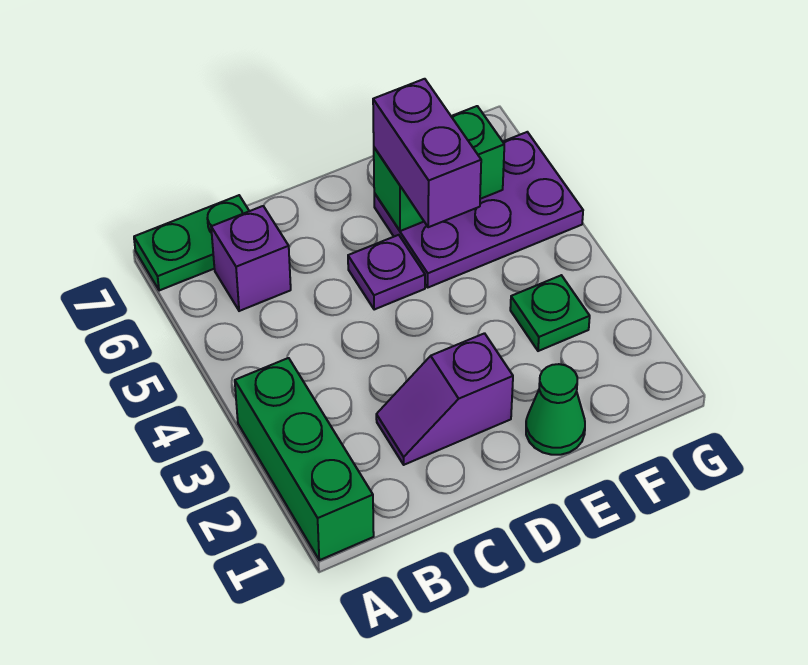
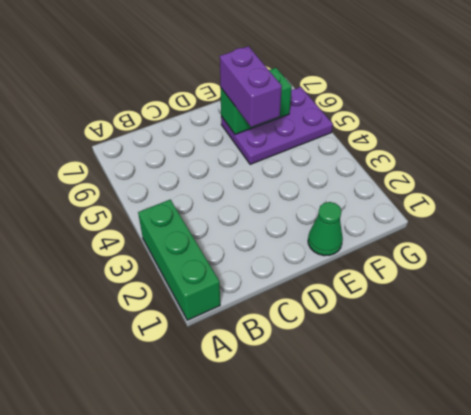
none -> green 1x2 plate [134,195,249,291]
none -> purple 1x1 brick [211,206,291,311]

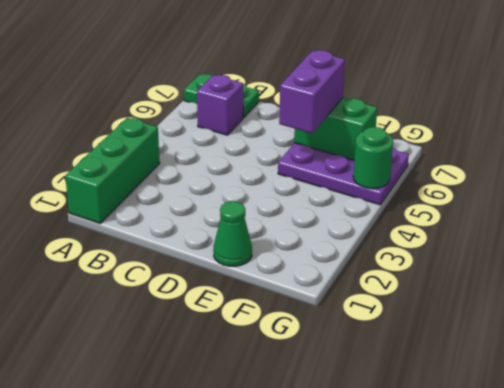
green 1x1 round brick [353,127,393,189] -> none
none -> purple 1x2 slope [376,333,513,465]
none -> purple 1x1 plate [348,235,425,310]

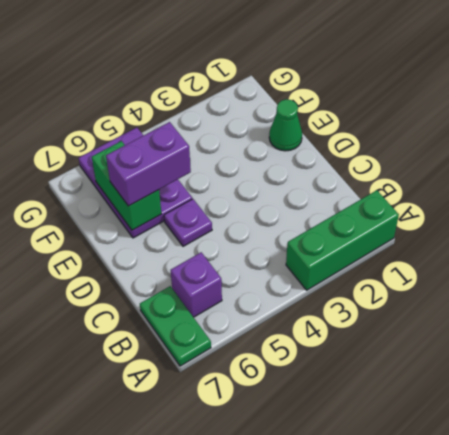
none -> purple 1x2 slope [376,333,513,465]
none -> green 1x1 plate [510,275,590,351]

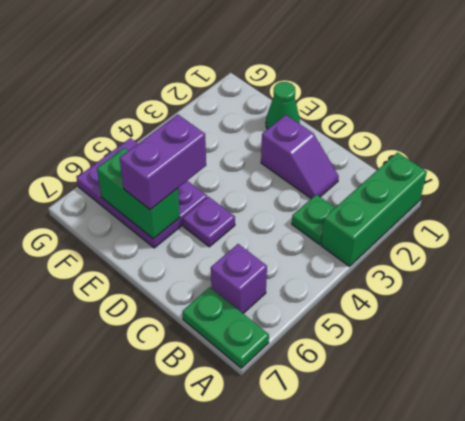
green 1x1 plate [292,194,335,244] -> green 1x1 plate moved to [510,275,590,351]

